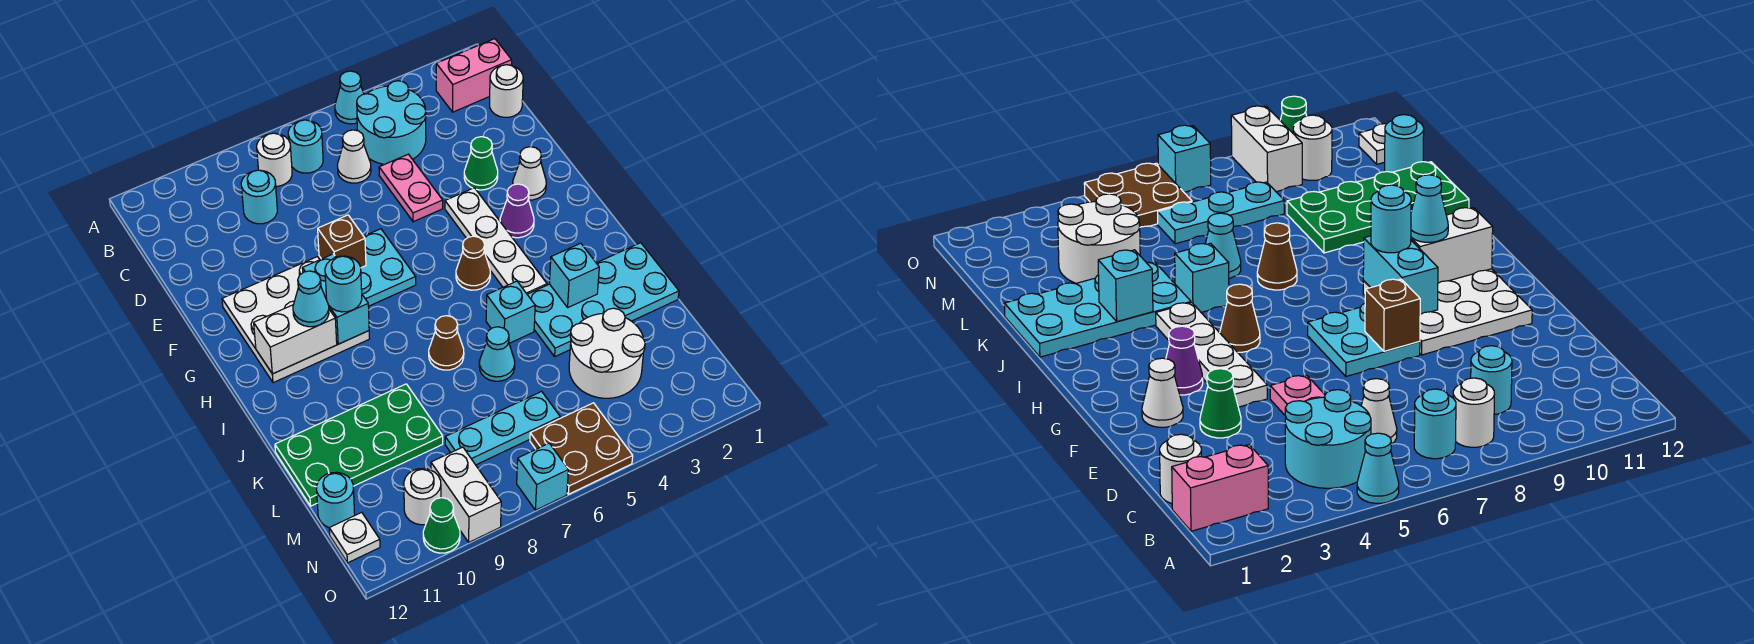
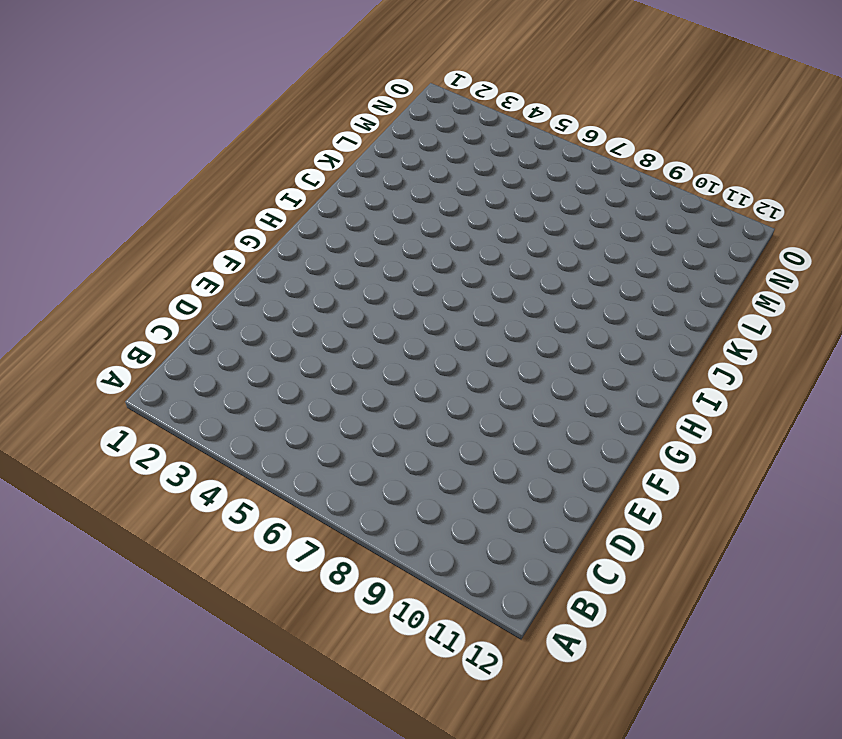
none -> cyan 1x1 cone [335,71,364,124]
none -> pink 1x2 brick [436,39,512,112]
none -> cyan 2x2 round brick [357,81,426,164]
none -> cyan 1x1 round brick [288,120,323,173]

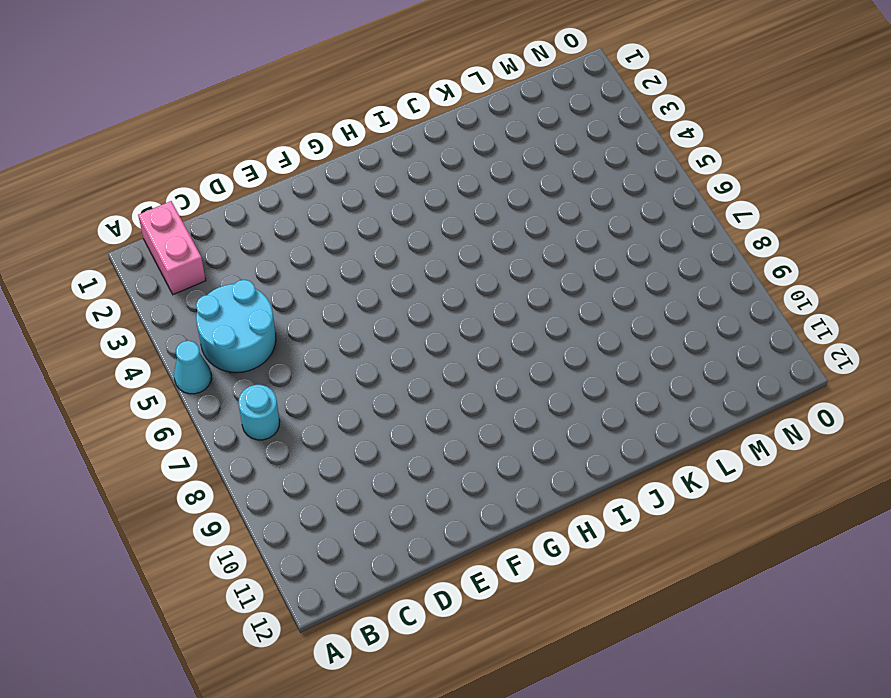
none -> white 1x1 round brick [257,133,292,186]
none -> white 1x1 round brick [490,65,523,117]
none -> white 1x1 cone [337,130,371,183]
none -> cyan 1x1 round brick [241,170,277,224]

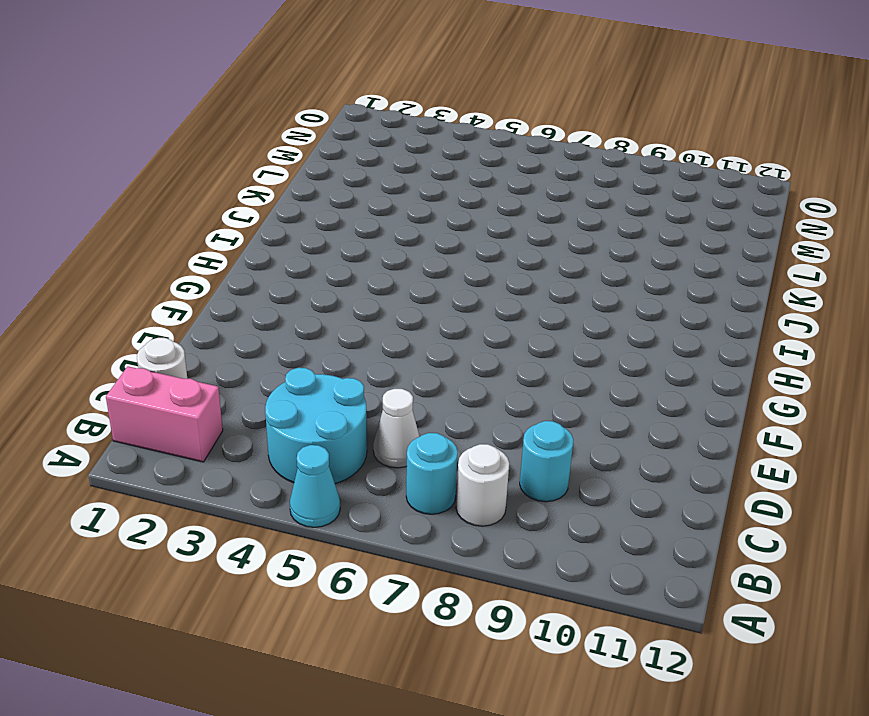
none -> pink 1x2 plate [379,154,443,222]
none -> green 1x1 cone [464,137,498,190]
none -> white 1x1 cone [513,147,546,200]
none -> white 1x4 plate [445,188,547,294]

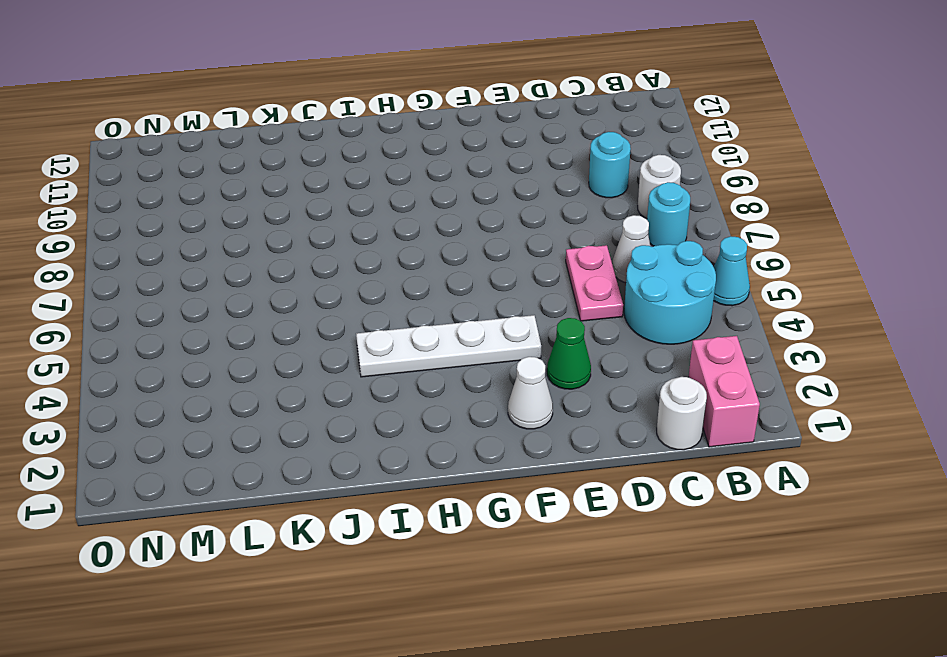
pink 1x2 plate [566,245,623,321] -> pink 1x2 plate turned to [379,154,443,222]
none -> cyan 2x2 plate [319,229,416,306]
none -> white 3x3 plate [222,257,370,383]
none -> purple 1x1 cone [500,184,534,238]
none -> brown 1x1 cone [456,236,490,290]

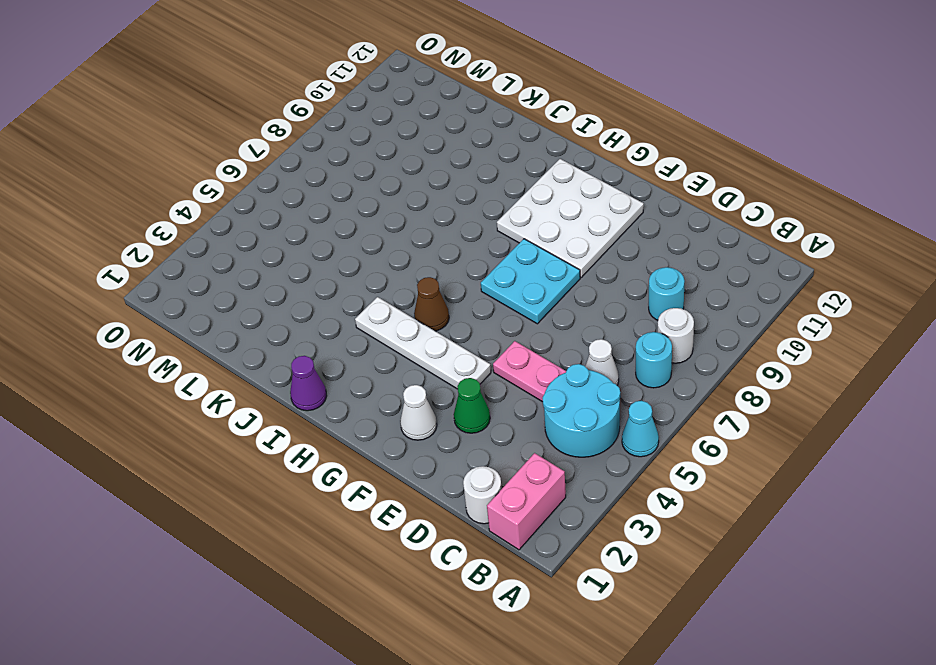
purple 1x1 cone [290,356,327,411] -> purple 1x1 cone moved to [500,184,534,238]
none -> cyan 2x4 plate [527,243,679,357]
none -> cyan 1x1 brick [486,281,535,343]
none -> brown 1x1 cone [429,316,464,370]
none -> cyan 1x1 cone [479,327,515,381]

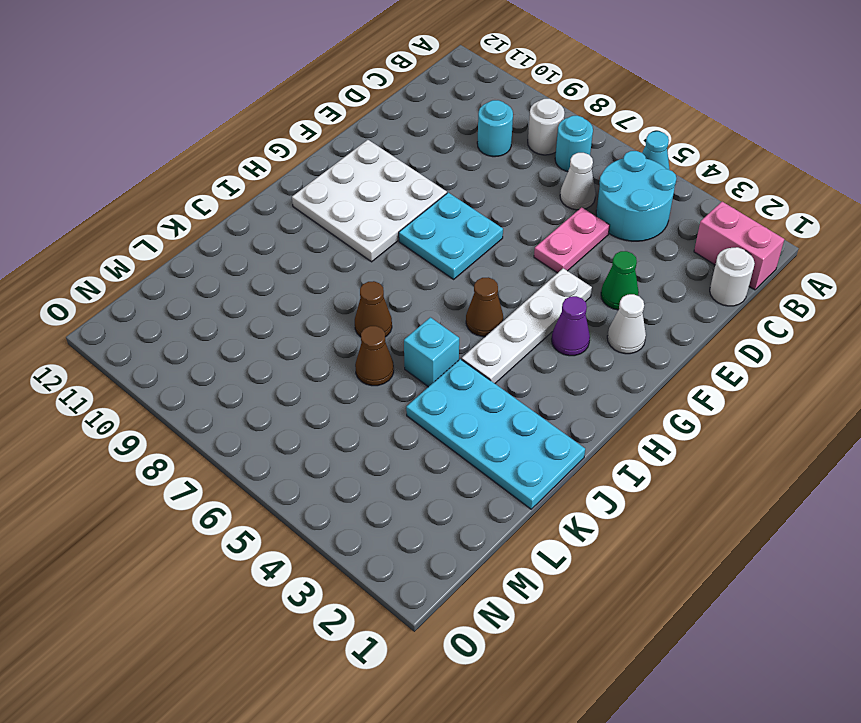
brown 1x1 cone [355,326,394,386] -> cyan 1x1 cone [479,327,515,381]
none -> green 2x4 plate [275,384,443,506]
none -> white 2x2 round brick [569,308,645,398]
none -> cyan 1x3 plate [445,391,560,465]
none -> cyan 1x1 round brick [317,472,355,528]

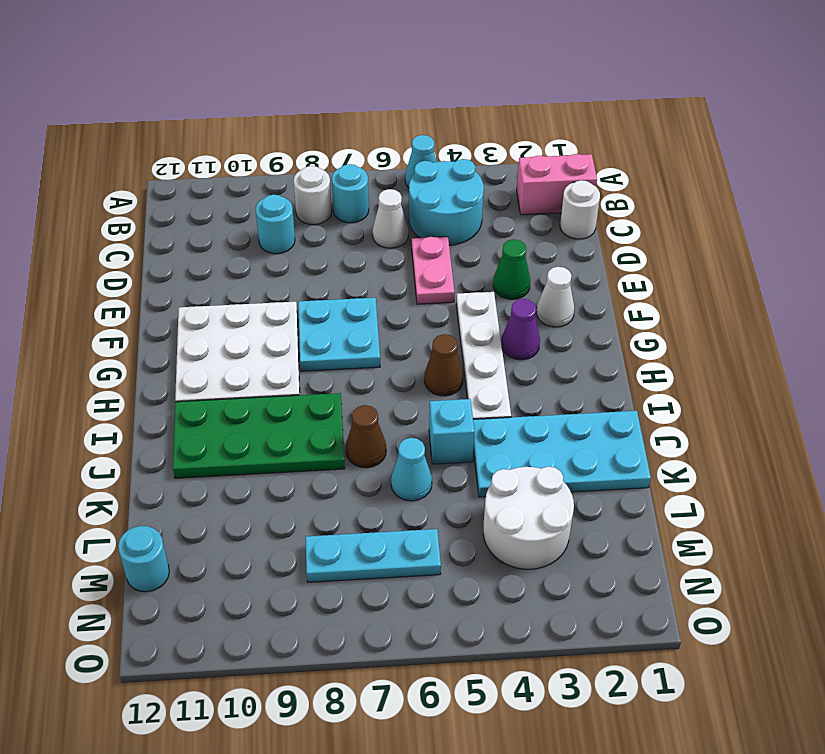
green 2x4 plate [173,393,345,478] -> green 2x4 plate moved to [275,384,443,506]
none -> brown 2x2 plate [530,403,633,494]
none -> white 1x2 brick [431,447,501,542]
none -> white 1x1 round brick [404,468,441,525]
none -> white 1x1 plate [329,512,380,563]

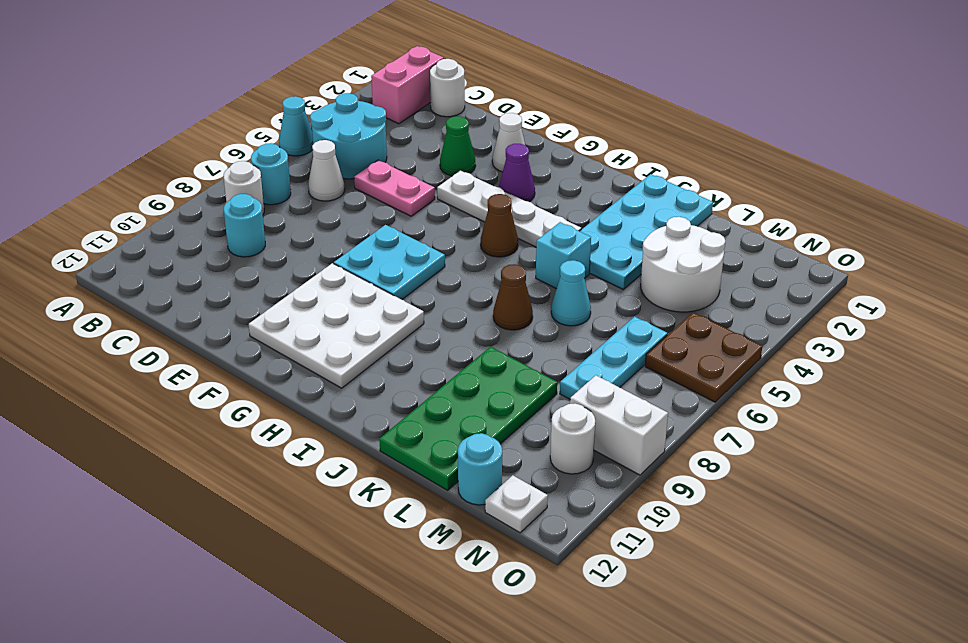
none -> cyan 1x1 brick [517,443,568,510]
none -> green 1x1 cone [423,498,460,553]
none -> brown 1x1 brick [318,215,366,268]
none -> cyan 1x2 brick [302,254,369,344]

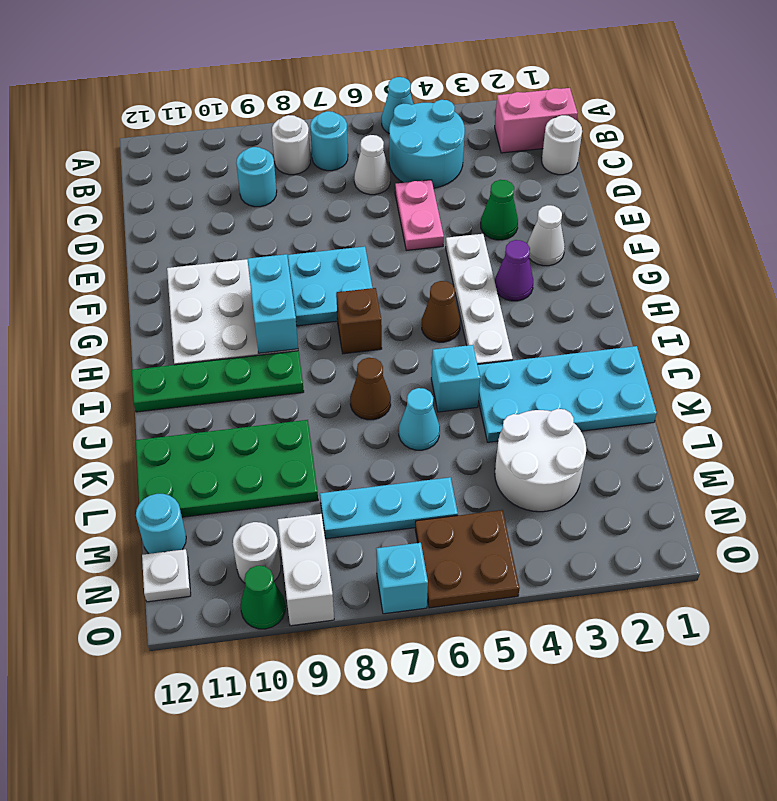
brown 1x1 brick [336,288,382,354] -> brown 1x1 brick moved to [318,215,366,268]
green 1x4 plate [132,351,304,412] -> none
none -> white 1x2 brick [254,305,337,374]
none -> cyan 1x1 brick [549,243,599,307]
none -> cyan 1x1 round brick [325,256,362,312]
none -> cyan 1x1 cone [293,271,329,327]

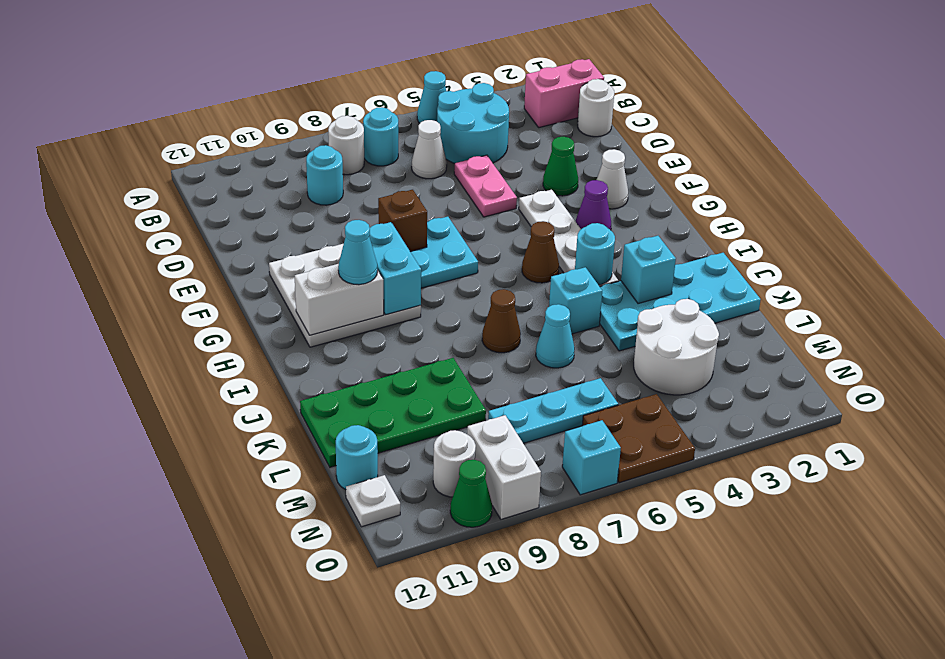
cyan 1x1 round brick [575,223,615,285] -> cyan 1x1 round brick moved to [325,256,362,312]

